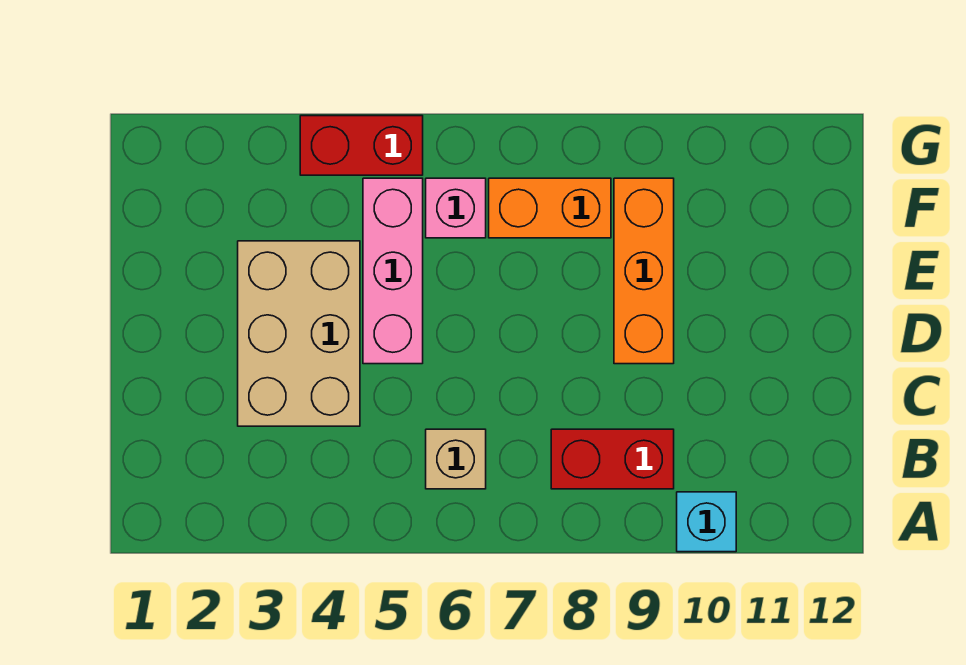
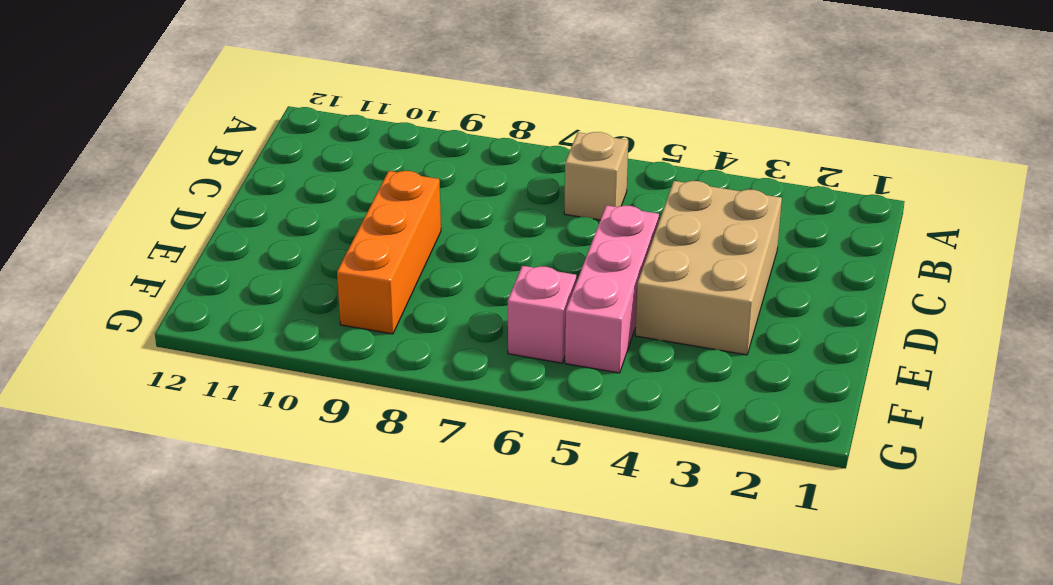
none -> cyan 1x1 brick [677,492,736,552]
none -> red 1x2 brick [551,429,674,489]

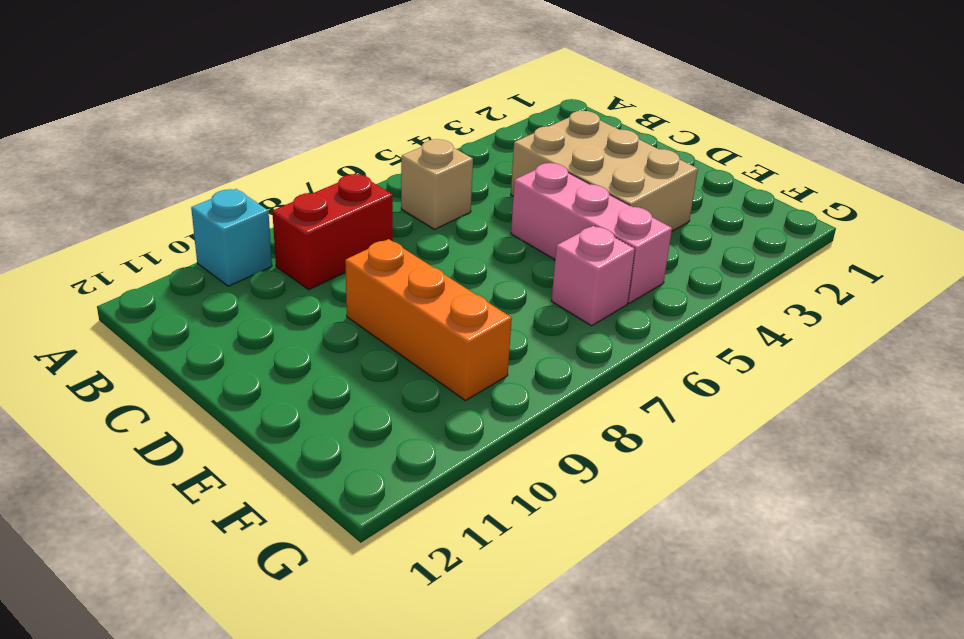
none -> orange 1x2 brick [489,178,611,238]
none -> red 1x2 brick [300,116,423,175]

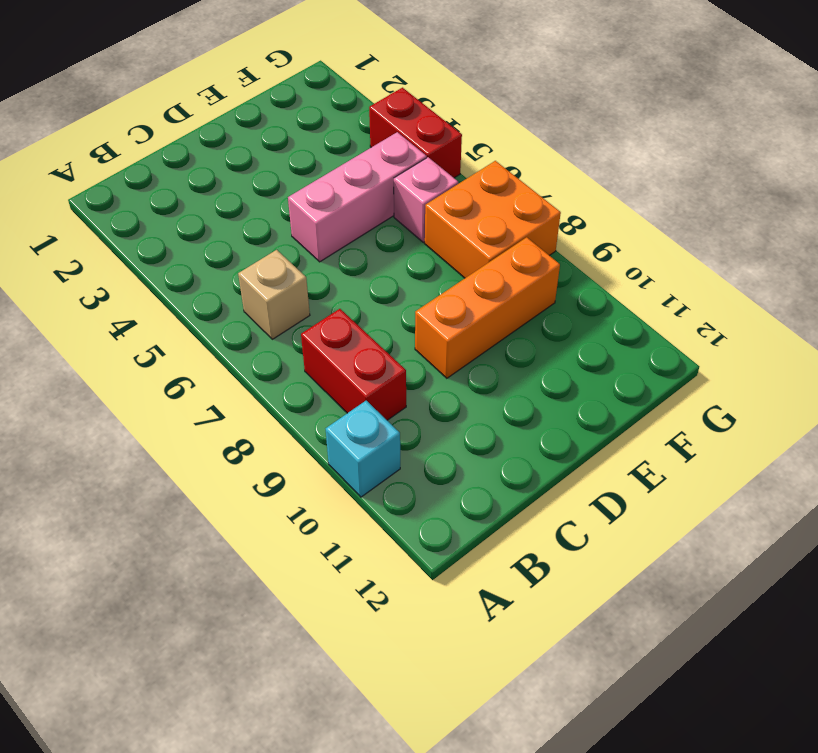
orange 2x2 brick [425,161,561,278] -> orange 1x2 brick [489,178,611,238]
none -> tan 2x3 brick [238,241,360,426]

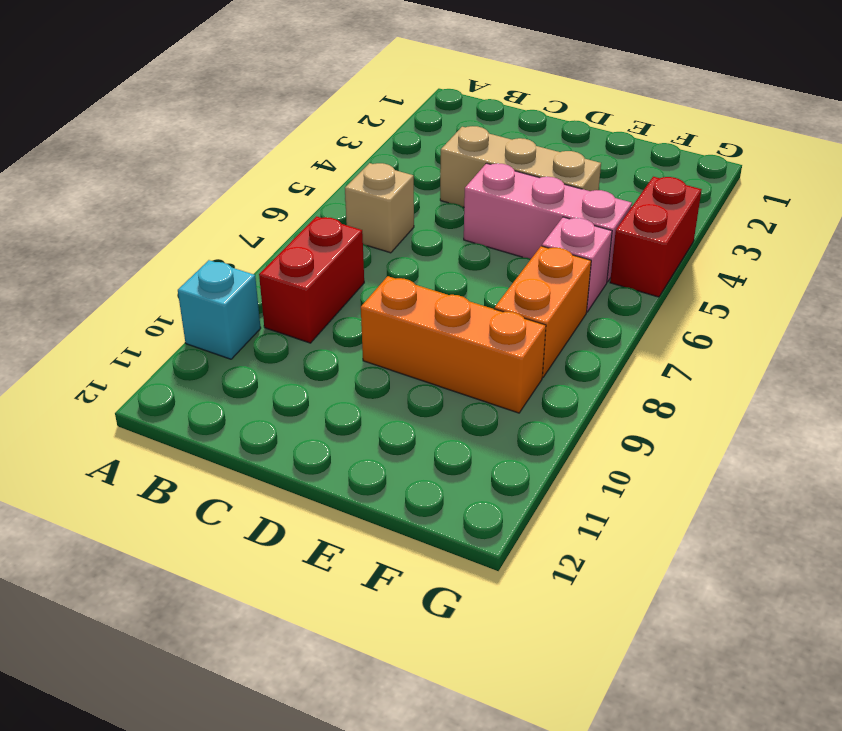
tan 1x3 brick [440,126,601,207] -> tan 2x3 brick [238,241,360,426]

